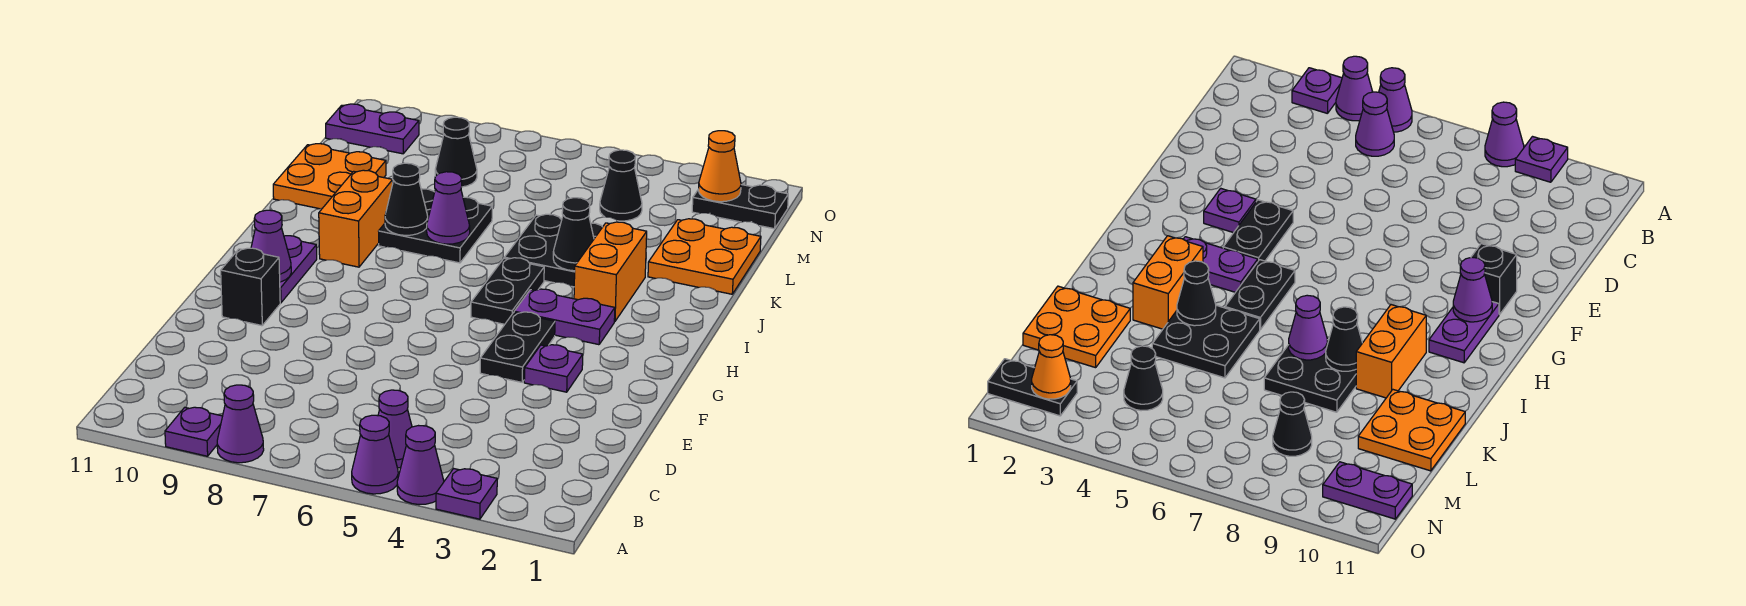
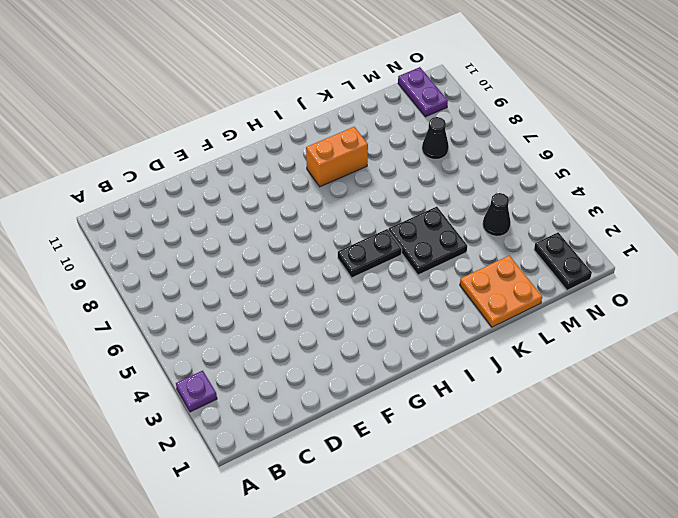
none -> purple 1x1 cone [397,426,444,505]
none -> purple 1x1 cone [352,415,398,494]
none -> purple 1x1 cone [217,385,264,463]

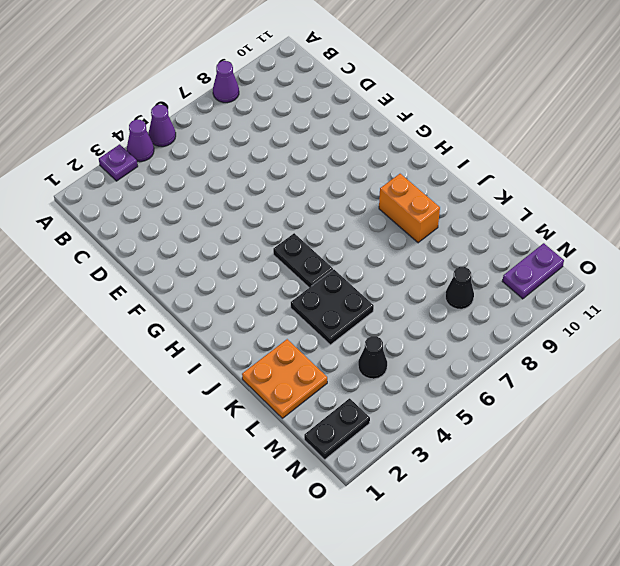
none -> purple 1x1 plate [165,407,223,456]
none -> purple 1x1 cone [378,390,412,468]
none -> purple 1x1 plate [524,345,583,392]

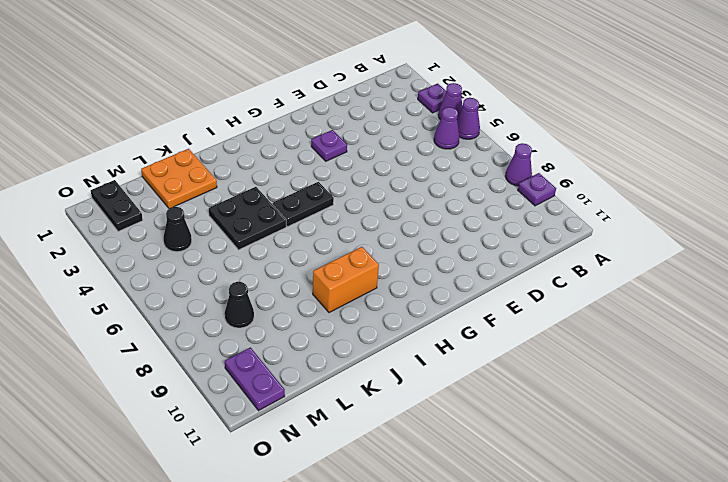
none -> black 1x2 plate [480,312,555,382]
none -> black 1x1 brick [221,248,280,326]
none -> purple 1x2 plate [280,236,317,303]

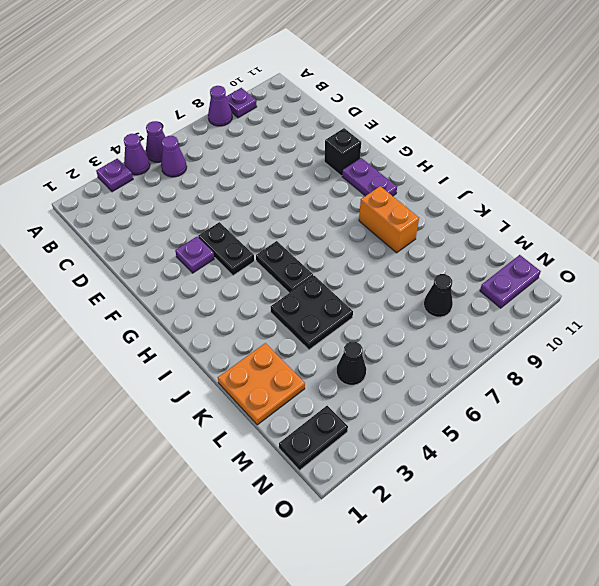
none -> purple 1x2 plate [514,289,615,345]
none -> orange 1x2 brick [574,222,647,321]
none -> black 2x2 plate [379,189,492,263]

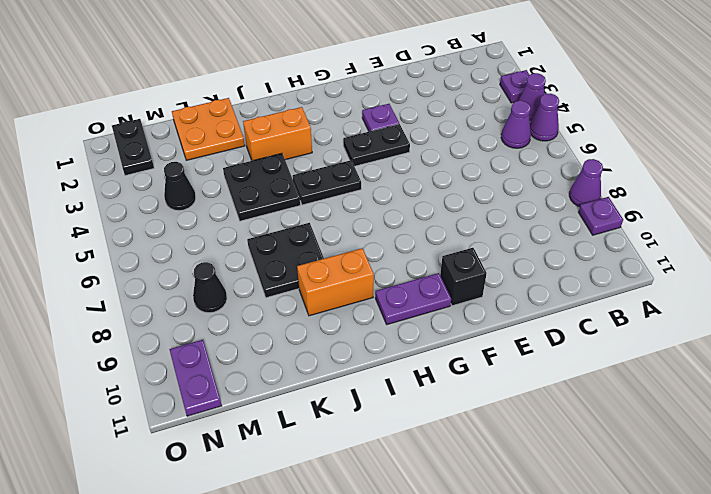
none -> purple 1x2 plate [514,289,615,345]
none -> orange 2x2 plate [273,144,386,209]
none -> purple 1x1 cone [251,210,291,282]

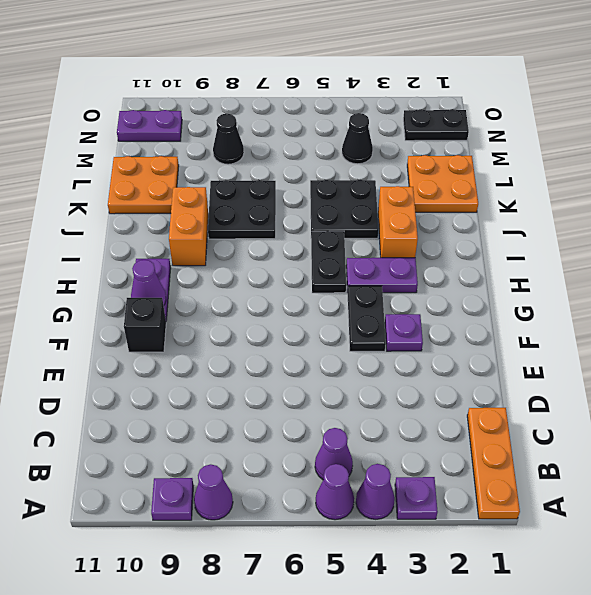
orange 1x3 plate [467,408,520,519] -> none
none -> black 1x1 cone [553,198,594,271]
none -> purple 1x1 cone [427,172,470,244]
none -> black 1x1 cone [385,163,428,235]

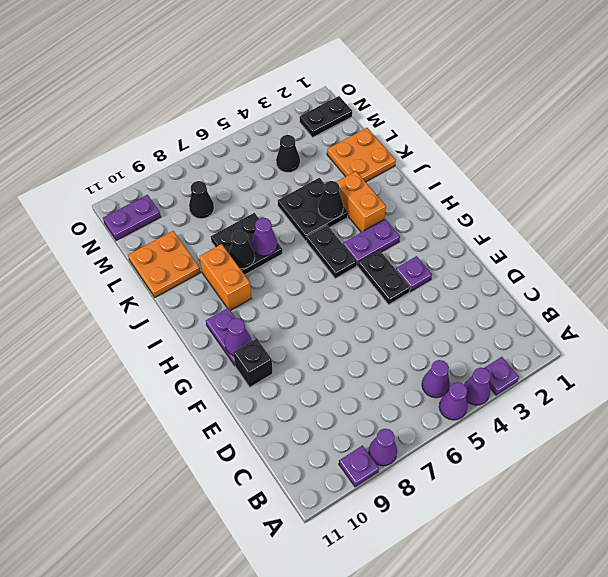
none -> orange 1x1 cone [699,131,741,202]

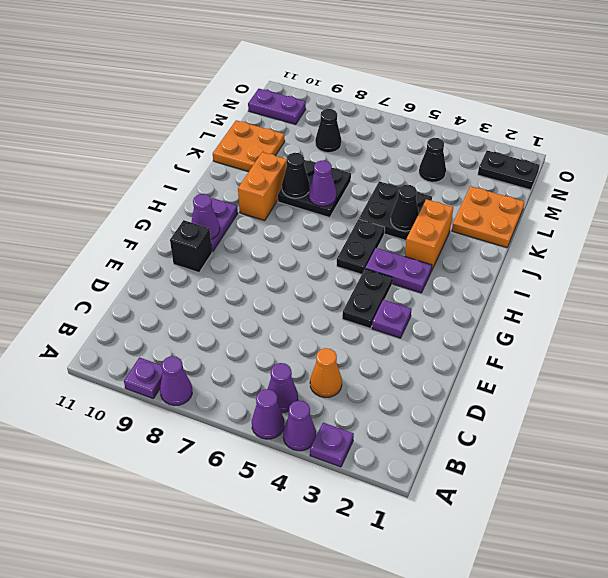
orange 1x1 cone [310,348,342,397] -> orange 1x1 cone moved to [699,131,741,202]

